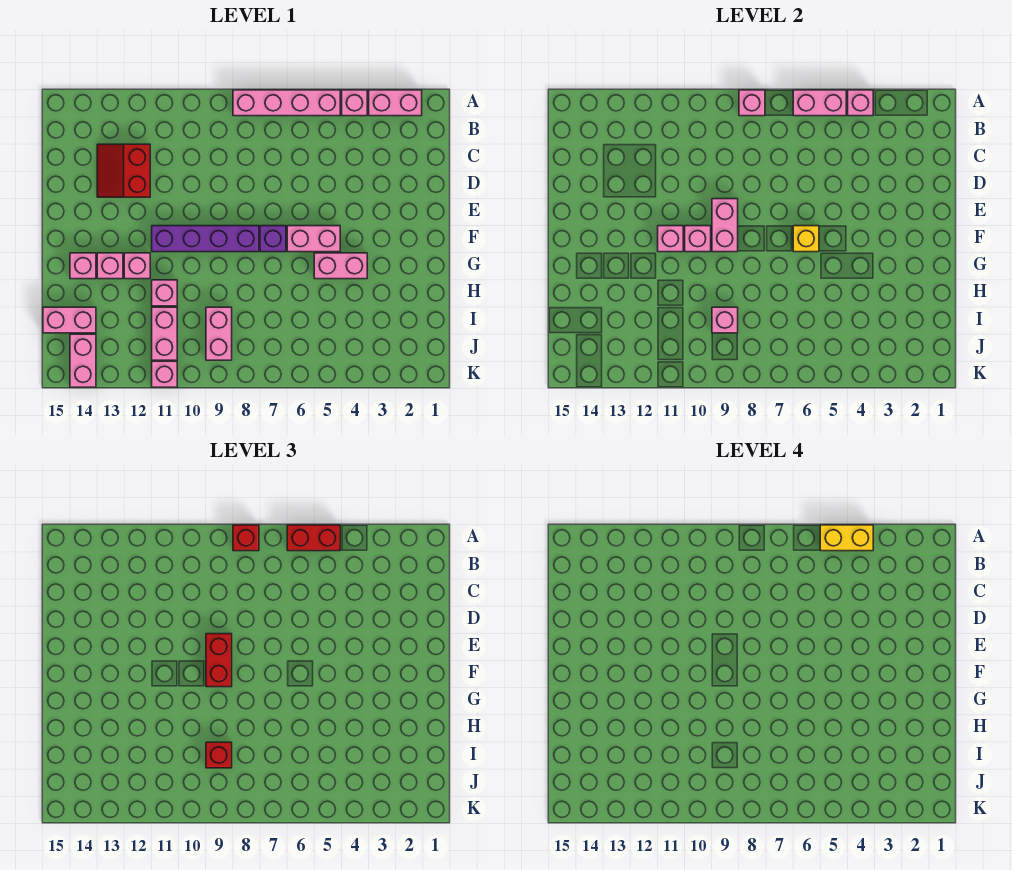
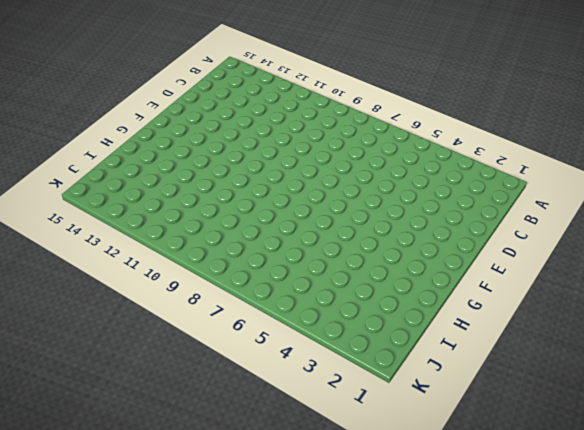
none -> pink 1x2 brick [369,90,422,116]
none -> pink 1x1 brick [342,90,367,116]
none -> pink 1x4 brick [233,90,340,116]
none -> red 2x2 slope [97,144,150,197]

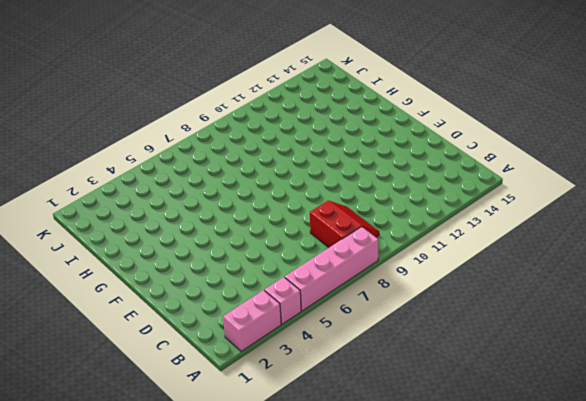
red 2x2 slope [310,201,379,247] -> red 2x2 slope moved to [97,144,150,197]
none -> pink 1x2 brick [287,226,340,252]
none -> purple 1x1 brick [260,226,286,252]
none -> purple 1x4 brick [152,226,259,252]
none -> pink 1x2 brick [314,253,367,279]

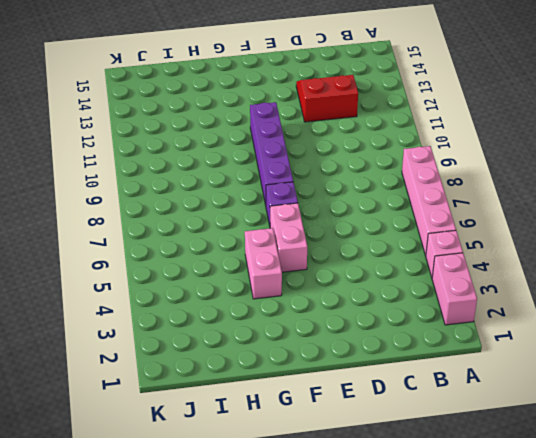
none -> pink 1x1 brick [124,253,150,279]
none -> pink 1x1 brick [97,253,123,279]
none -> pink 1x1 brick [70,253,96,279]
none -> pink 1x1 brick [152,280,177,306]

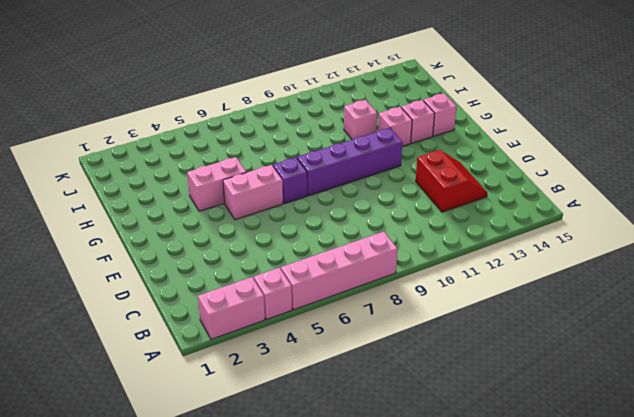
none -> pink 1x2 brick [206,307,232,360]
none -> pink 1x2 brick [152,307,177,360]
none -> pink 1x2 brick [43,307,96,333]
none -> pink 1x2 brick [70,334,96,387]

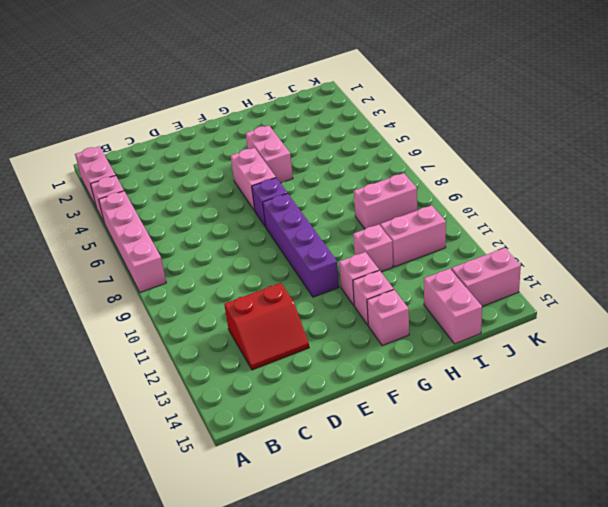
none -> pink 1x1 brick [152,361,177,387]
none -> pink 1x1 brick [848,90,873,116]
none -> pink 1x2 brick [793,90,846,116]
none -> pink 1x1 brick [739,90,765,116]

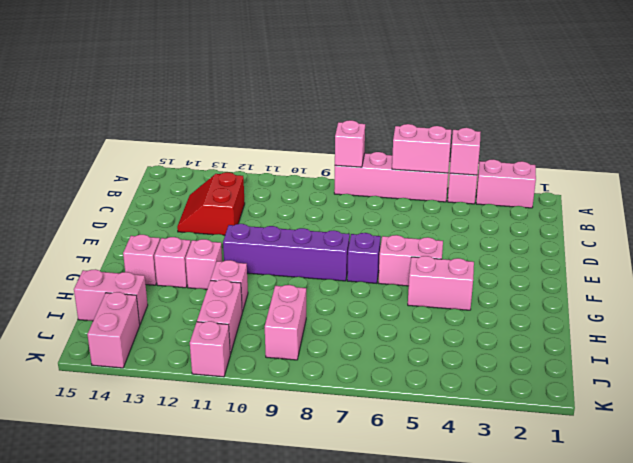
none -> pink 1x2 brick [712,199,738,252]
none -> yellow 1x1 brick [793,226,819,252]
none -> pink 1x1 brick [685,226,711,252]
none -> pink 1x1 brick [658,226,683,252]

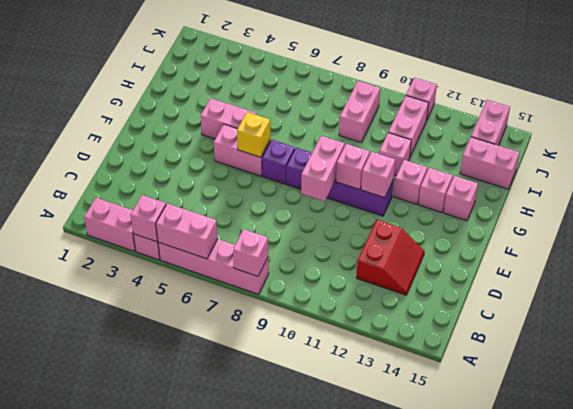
none -> pink 1x1 brick [712,307,738,333]
none -> red 1x2 brick [287,525,340,551]
none -> red 1x1 brick [233,525,259,551]
none -> red 1x2 brick [206,634,232,687]

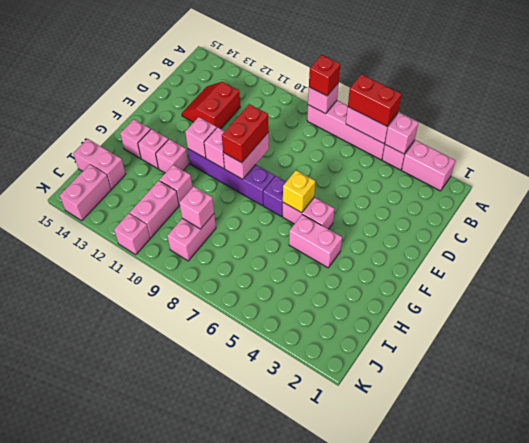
none -> red 1x1 brick [206,742,232,768]
none -> yellow 1x2 brick [820,525,873,551]

